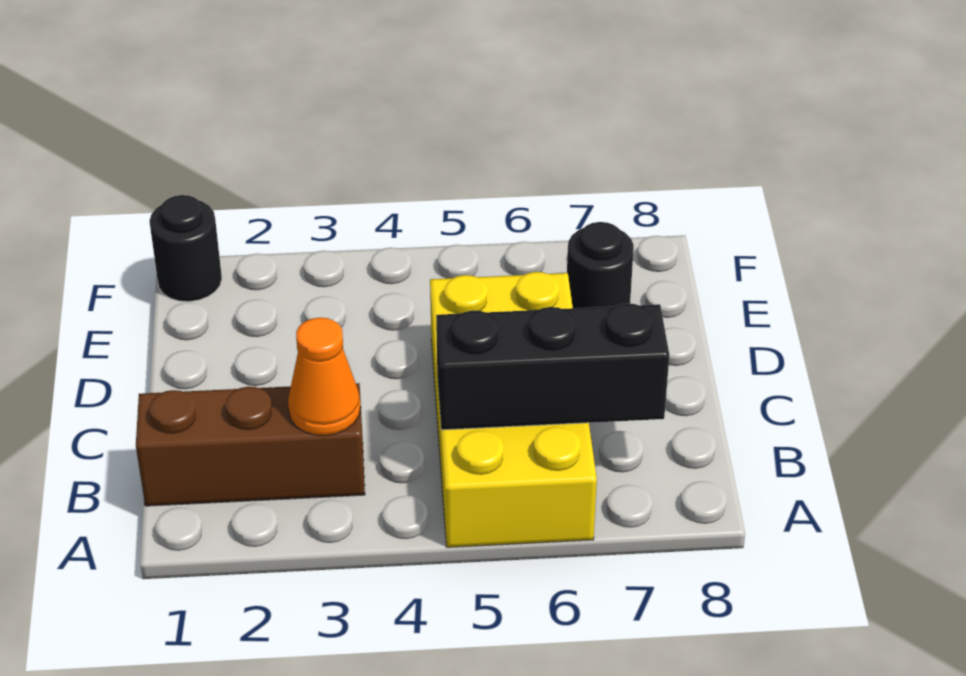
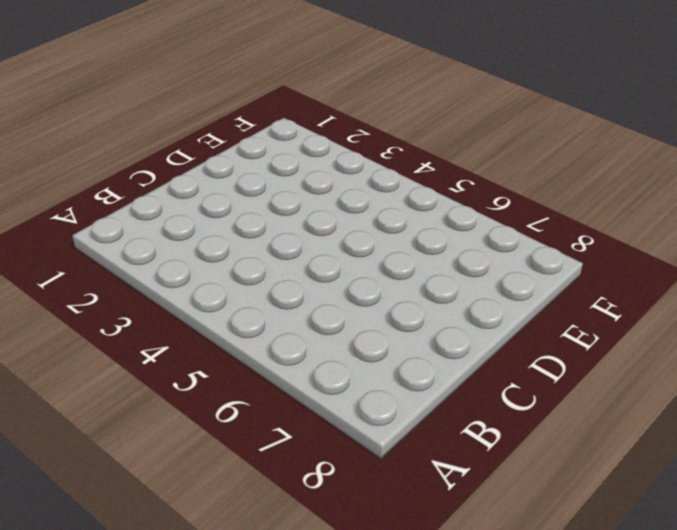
none -> yellow 2x4 brick [430,272,597,547]
none -> brown 1x3 brick [136,383,365,506]

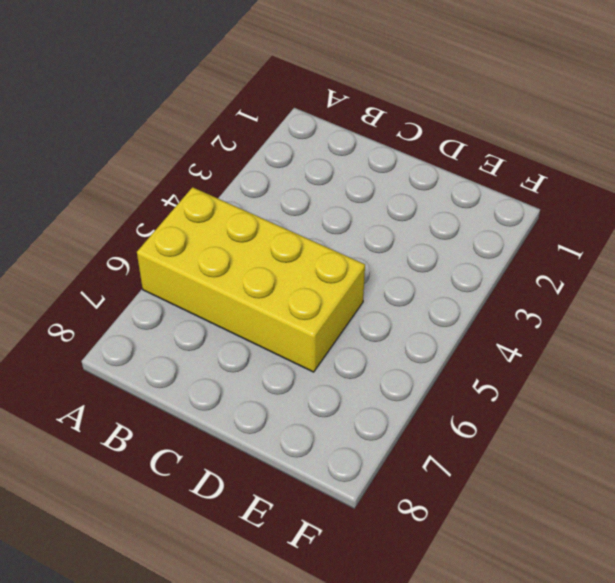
none -> brown 1x3 brick [136,383,365,506]
none -> black 1x1 round brick [567,222,634,308]

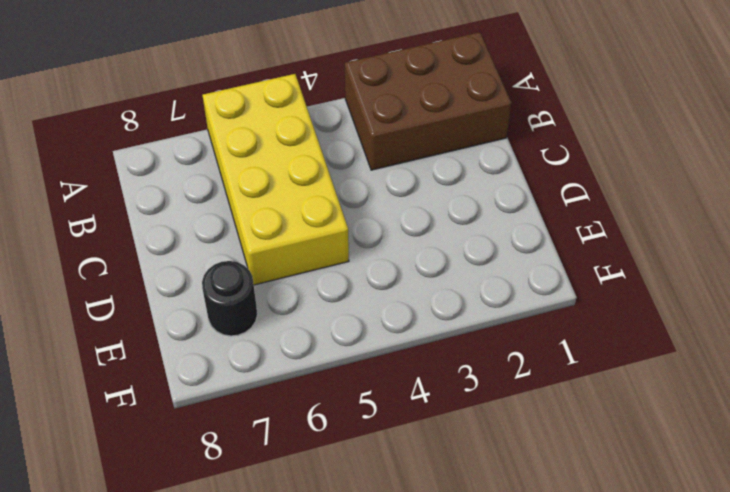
brown 2x3 brick [345,32,511,170] -> brown 1x3 brick [136,383,365,506]
none -> black 1x1 round brick [149,195,222,302]
none -> orange 1x1 cone [288,318,361,436]

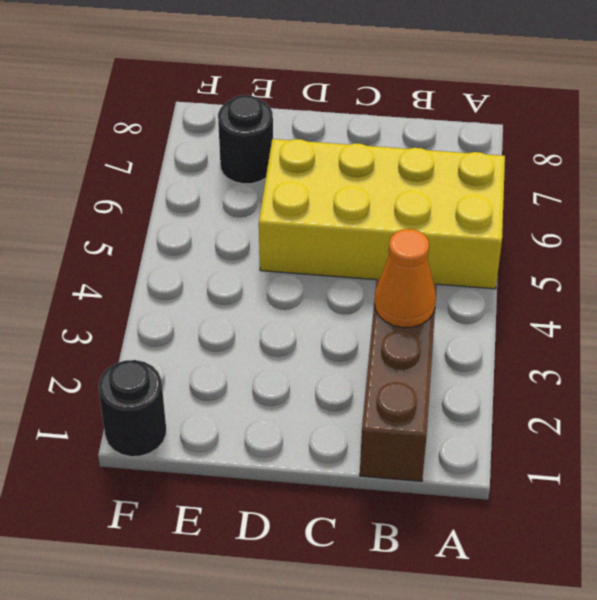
none -> black 1x3 brick [436,303,669,430]

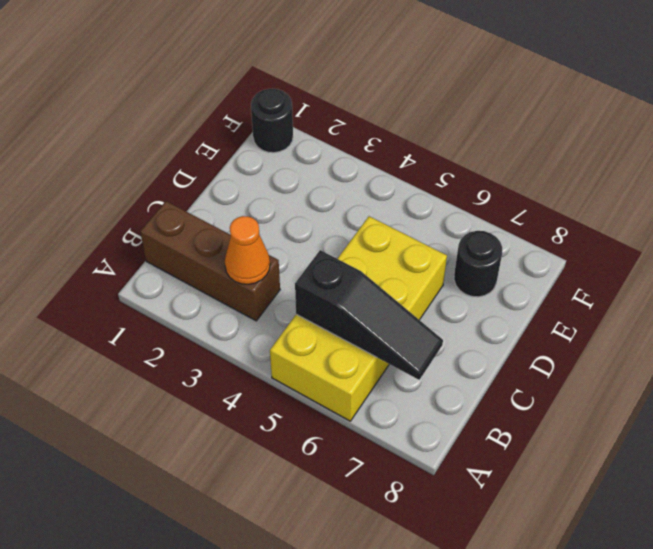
black 1x3 slope [295,250,443,380] -> black 1x3 brick [436,303,669,430]

